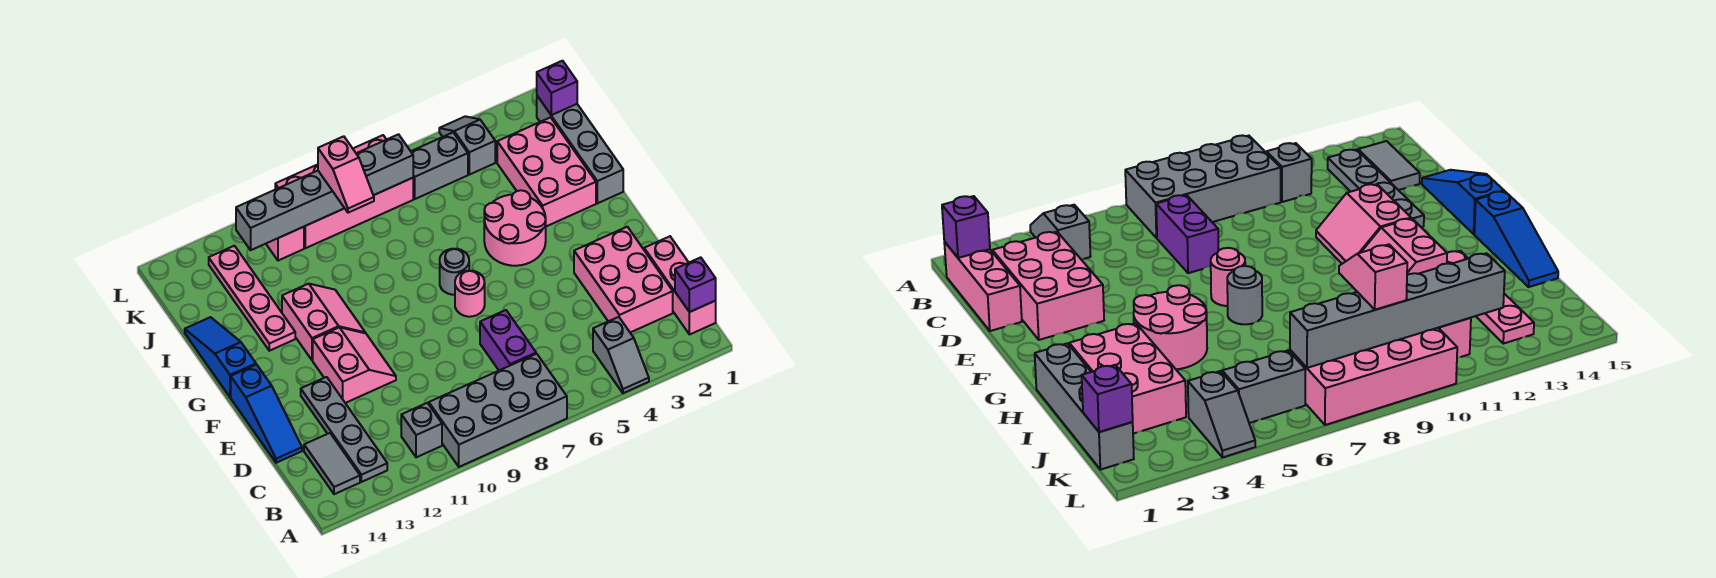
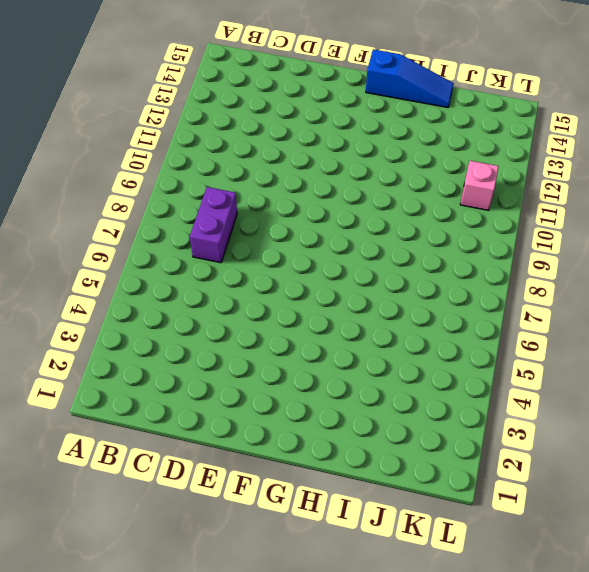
purple 1x2 brick [190,187,237,263] -> purple 1x2 brick turned to [480,310,536,370]
none -> grey 1x2 slope [593,317,649,393]
none -> grey 2x4 brick [429,354,567,467]
none -> pink 1x3 brick [644,236,716,335]

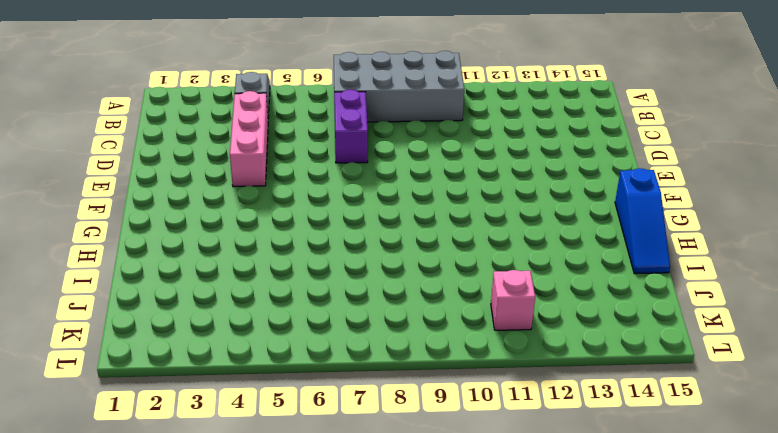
pink 1x3 brick [230,91,268,187] -> pink 1x3 brick moved to [644,236,716,335]
none -> grey 1x1 brick [401,403,442,457]
none -> grey 1x4 plate [301,377,387,482]
none -> grey 1x2 tile [304,433,360,494]

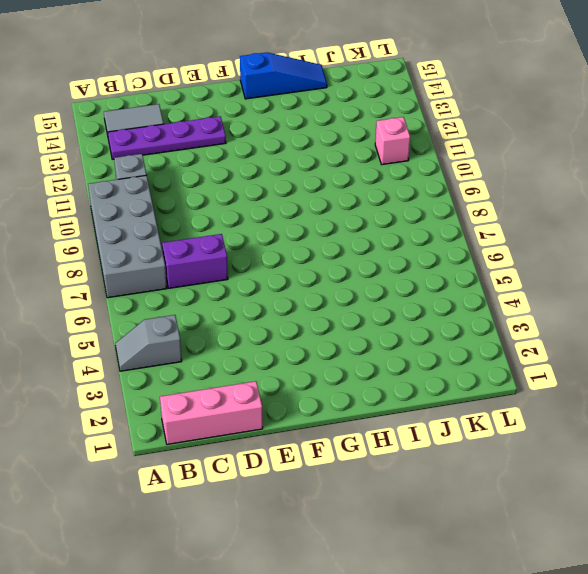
purple 1x4 plate [108,116,226,159] -> grey 1x4 plate [301,377,387,482]
none -> pink 2x3 brick [574,227,673,332]
none -> blue 1x3 slope [231,365,302,463]
none -> pink 2x2 slope [313,327,396,403]

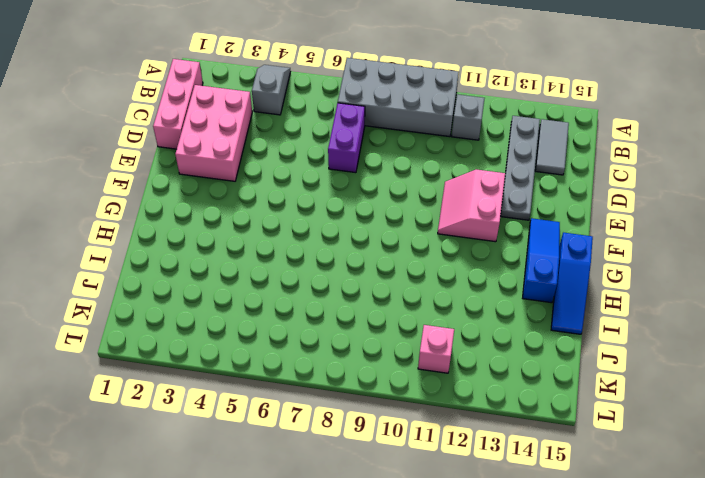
blue 1x3 slope [523,218,560,303] -> blue 1x3 slope moved to [231,365,302,463]
none -> pink 1x1 round brick [455,271,485,317]
none -> pink 2x2 round brick [484,190,546,266]
none -> grey 1x1 round brick [440,249,469,295]

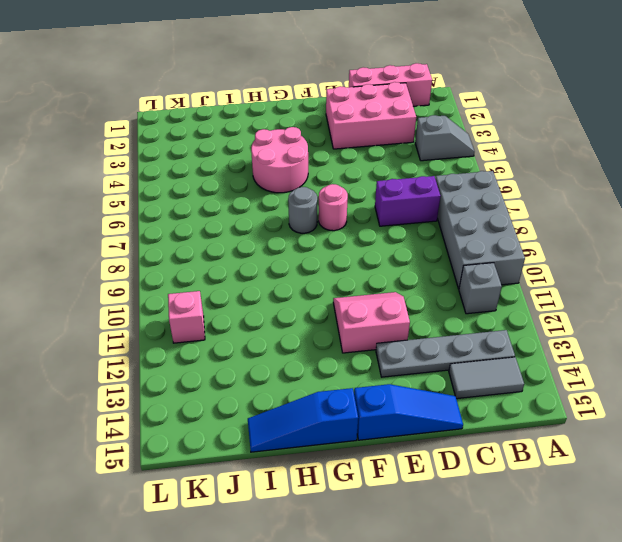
none -> pink 2x2 slope [282,284,365,360]
none -> grey 1x4 brick [537,96,623,203]
none -> pink 2x3 brick [497,117,596,226]

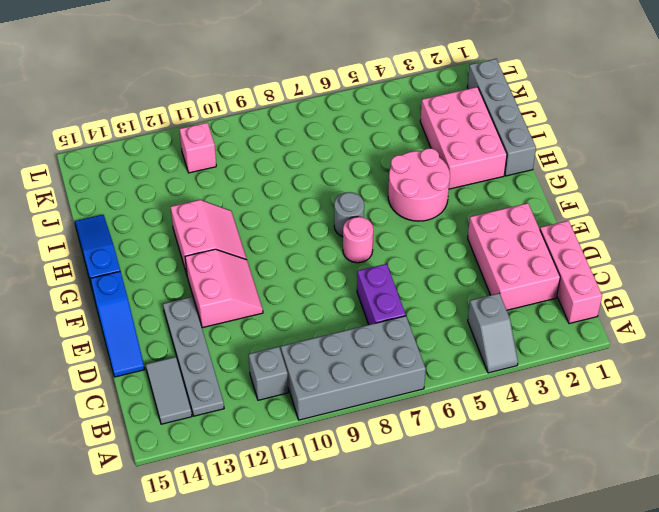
none -> pink 1x4 plate [209,246,295,351]
none -> grey 1x2 slope [439,116,495,175]
none -> grey 1x2 brick [411,133,468,199]

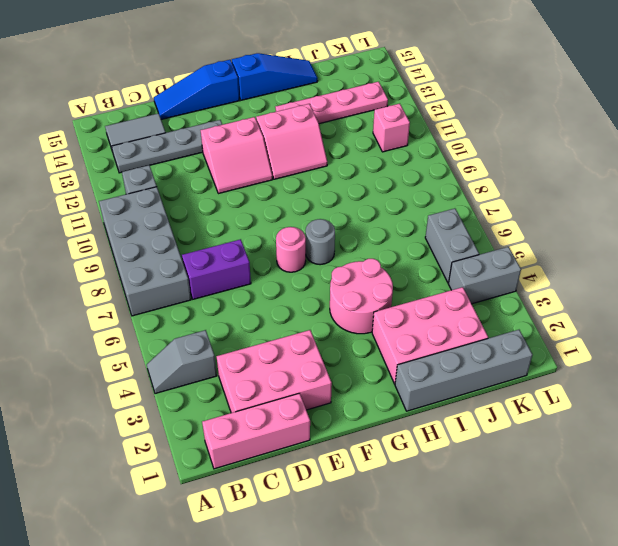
grey 1x2 brick [449,247,521,304] -> grey 1x2 slope [439,116,495,175]
none -> pink 2x4 brick [275,135,413,248]
none -> purple 1x1 brick [675,257,716,312]
none -> purple 1x1 brick [537,61,577,115]

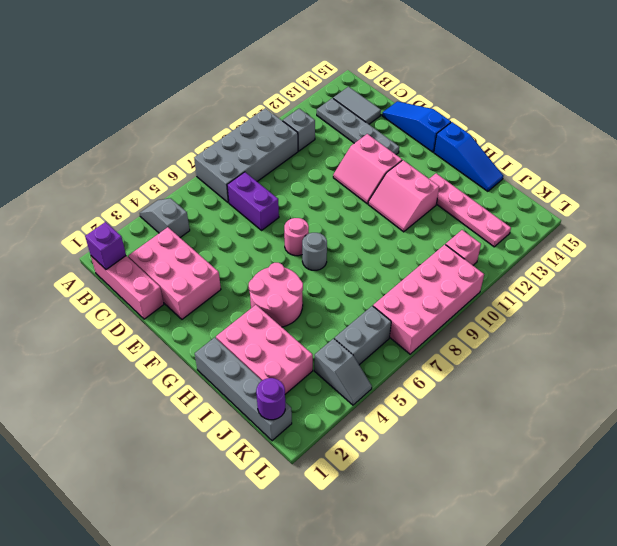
purple 1x1 round brick [256,378,285,420] -> purple 1x1 brick [537,61,577,115]
none -> grey 1x6 brick [236,134,413,250]
none -> pink 1x2 slope [318,136,374,213]

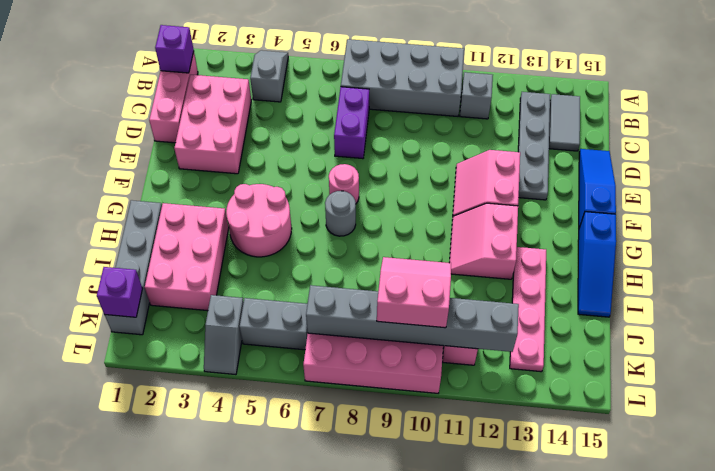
pink 2x2 slope [377,257,451,328] -> pink 1x2 slope [318,136,374,213]

